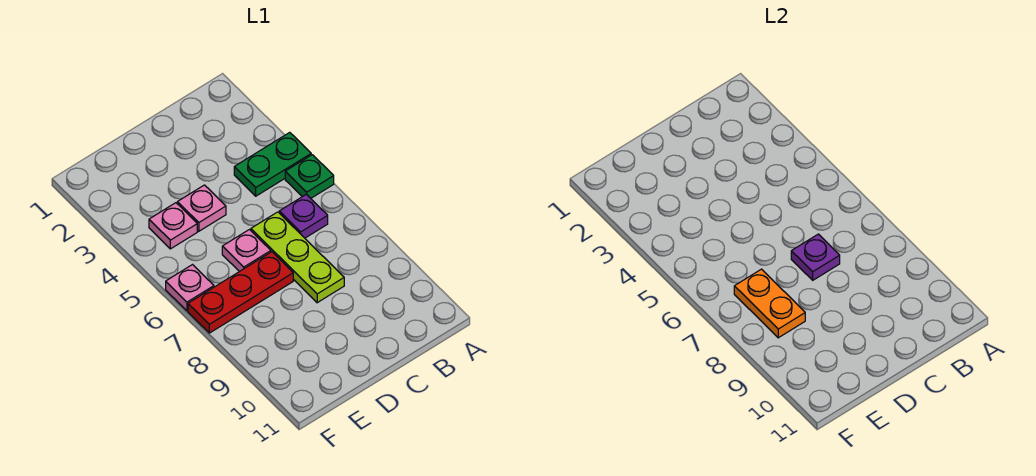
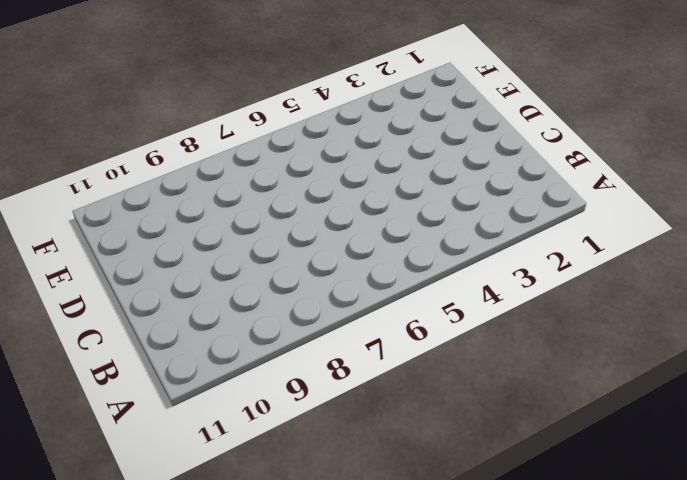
none -> green 1x2 plate [234,132,311,196]
none -> green 1x1 plate [285,155,334,198]

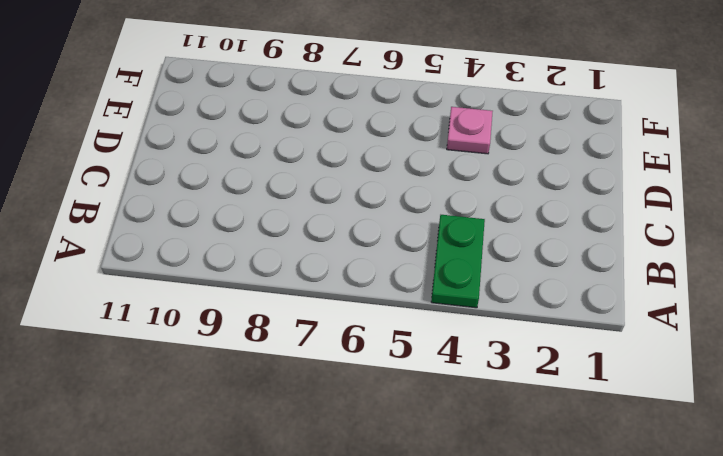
none -> green 1x1 plate [285,155,334,198]
none -> purple 1x1 plate [279,194,328,238]

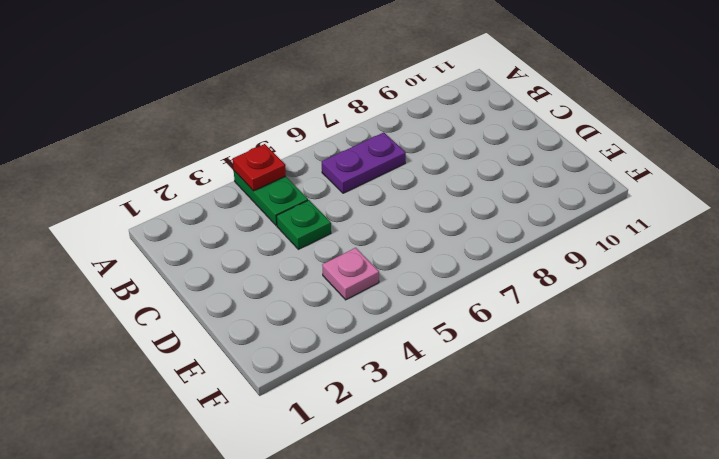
red 1x1 plate [233,144,286,191] -> none
purple 1x2 plate [322,133,406,193] -> purple 1x1 plate [279,194,328,238]
green 1x1 plate [276,200,331,249] -> green 1x1 plate moved to [285,155,334,198]
none -> lime 1x3 plate [251,212,344,303]
none -> pink 1x1 plate [177,185,226,231]

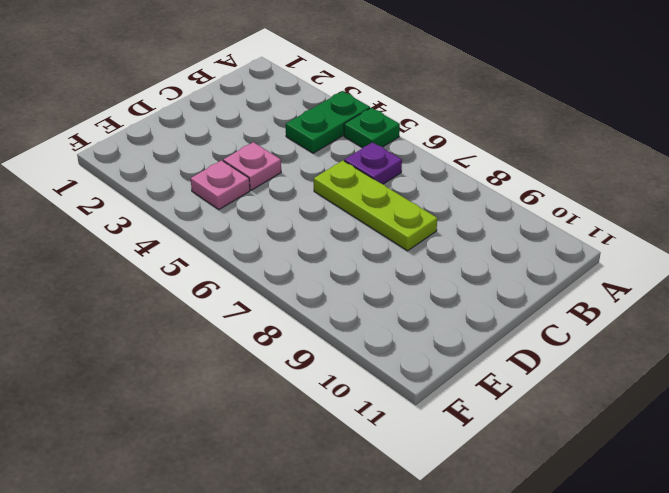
none -> pink 1x1 plate [222,230,271,272]
none -> red 1x3 plate [188,252,293,333]

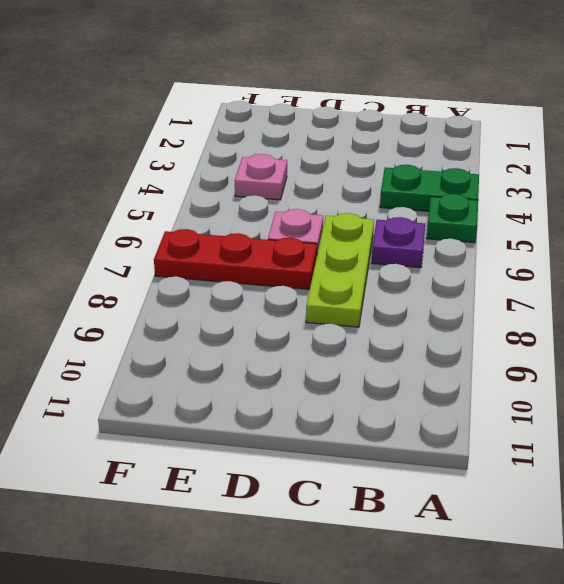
none -> pink 1x1 plate [177,185,226,231]
none -> pink 1x1 plate [166,265,214,311]

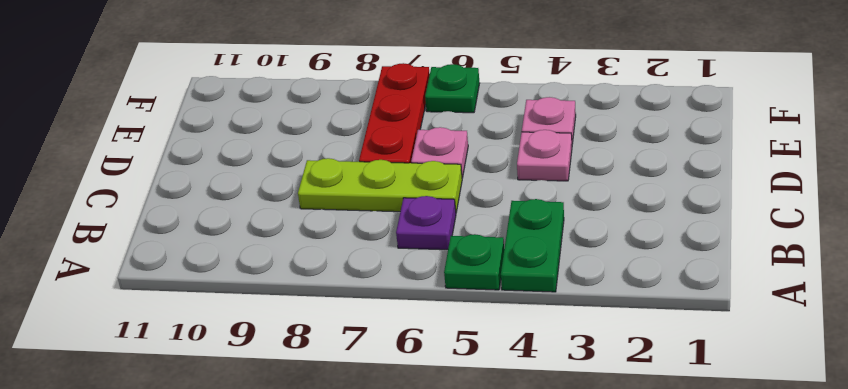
green 1x1 plate [425,64,480,113] -> pink 1x1 plate [166,265,214,311]
none -> purple 1x1 plate [791,234,840,280]
none -> orange 1x2 plate [734,269,805,338]

